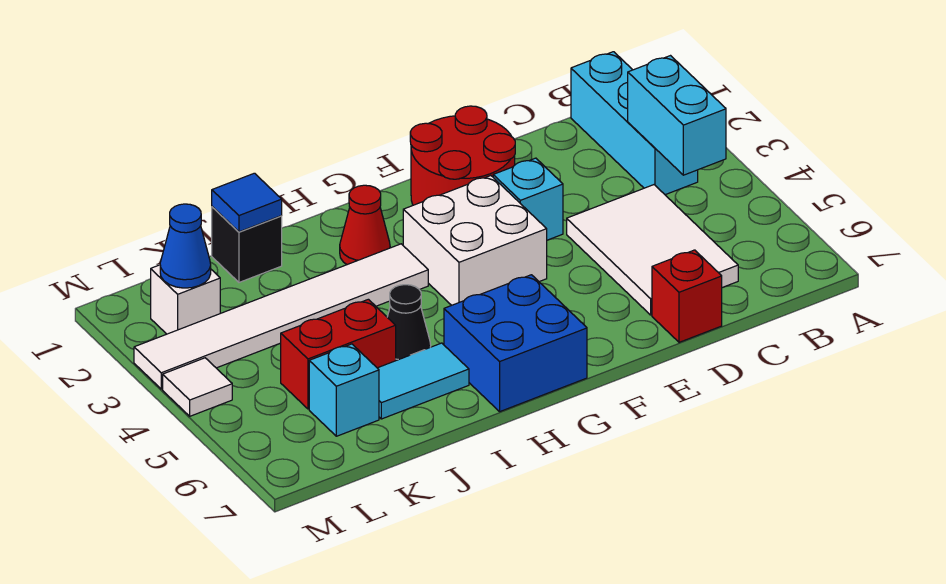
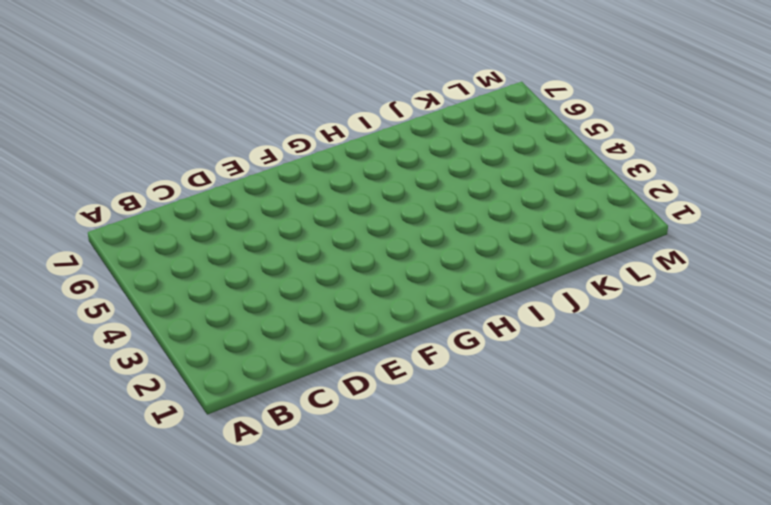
none -> cyan 1x3 brick [571,52,698,195]
none -> white 2x3 tile [567,185,738,315]
none -> red 1x1 brick [652,250,722,342]

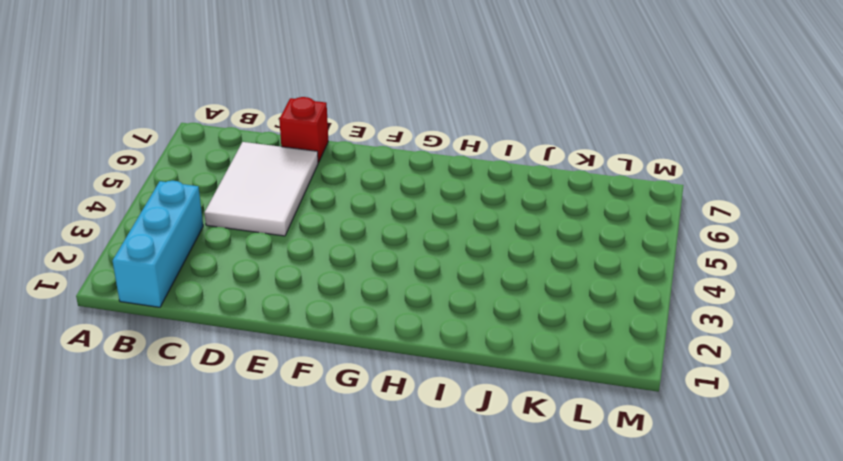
none -> red 2x2 round brick [410,106,515,205]
none -> cyan 1x1 brick [493,158,563,240]
none -> white 2x2 brick [403,176,547,305]

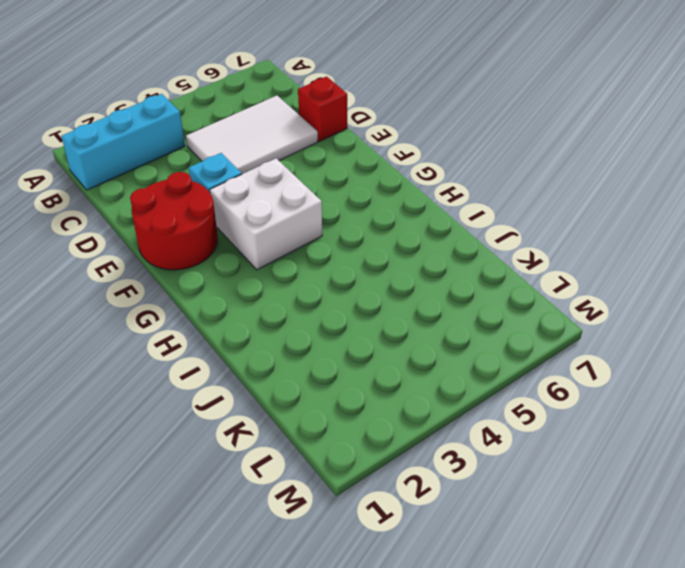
none -> blue 2x2 brick [444,275,587,411]
none -> red 1x1 cone [340,185,390,265]
none -> white 1x6 tile [134,244,428,389]

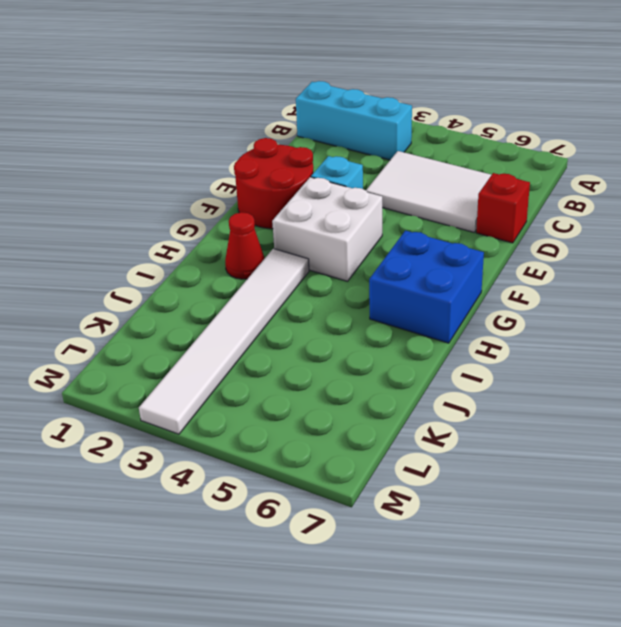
none -> black 1x1 cone [387,285,431,360]
none -> cyan 1x2 tile [378,343,469,419]
none -> black 1x1 brick [212,207,282,282]

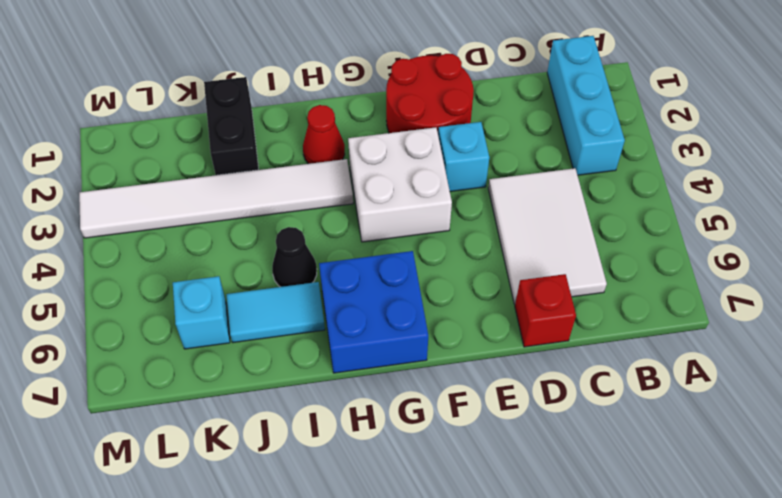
black 1x2 brick [204,77,259,175] -> black 1x1 brick [212,207,282,282]
none -> red 1x2 brick [280,299,396,409]
none -> white 1x1 brick [151,265,220,334]
none -> white 1x1 tile [163,358,232,416]

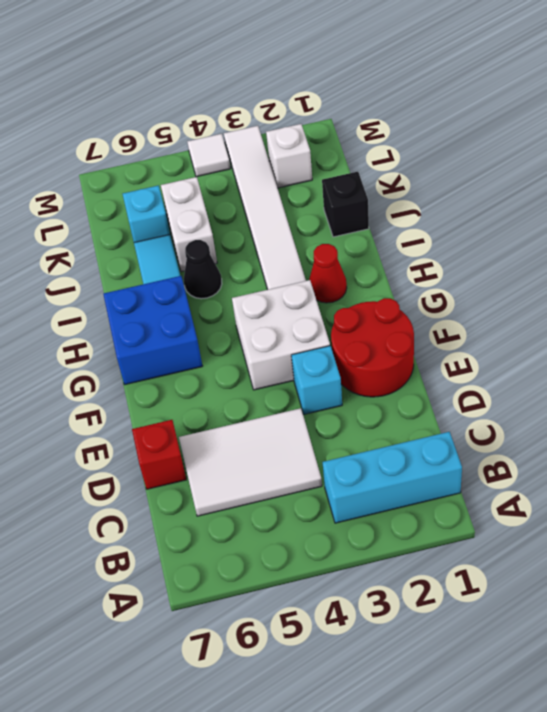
white 1x2 brick [161,177,217,272] -> red 1x2 brick [280,299,396,409]
none -> cyan 1x2 brick [628,56,726,175]
none -> blue 1x1 tile [212,173,282,232]
none -> blue 1x1 cone [160,204,211,288]

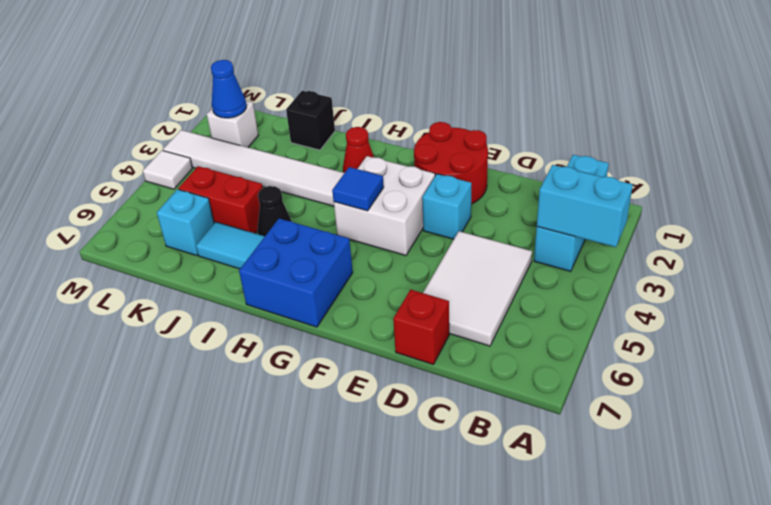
cyan 1x2 brick [537,165,633,247] -> cyan 1x2 brick turned to [628,56,726,175]
blue 1x1 tile [332,167,384,211] -> blue 1x1 tile moved to [212,173,282,232]

